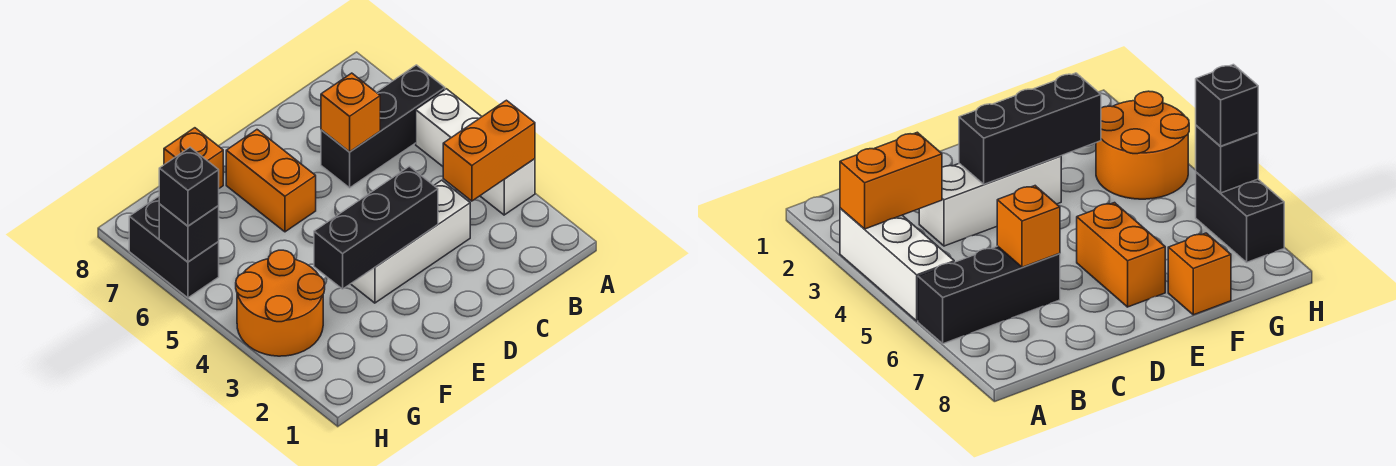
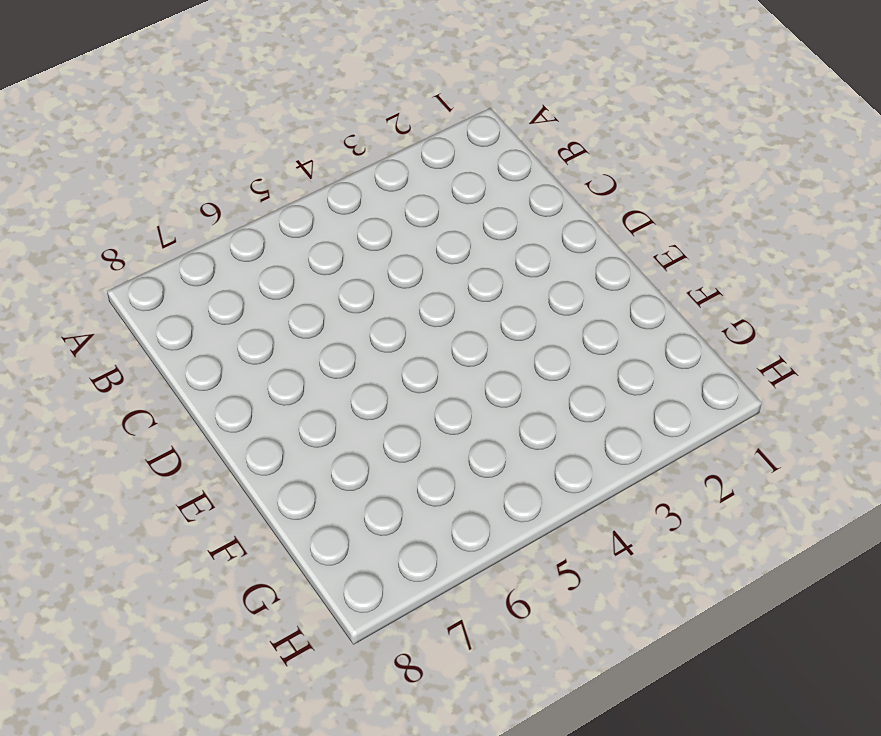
none -> white 1x3 brick [416,89,535,215]
none -> black 1x3 brick [321,65,445,188]
none -> white 1x3 brick [351,180,470,303]

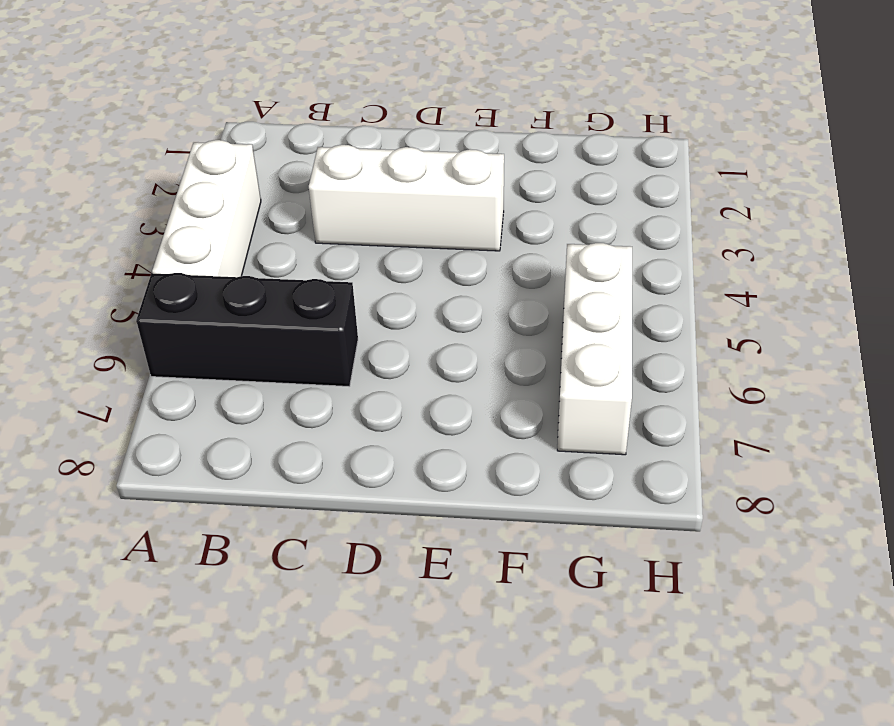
white 1x3 brick [557,243,632,455] -> none
none -> orange 1x2 brick [226,130,316,232]
none -> orange 1x1 brick [164,128,223,188]
none -> orange 2x2 round brick [236,250,325,356]

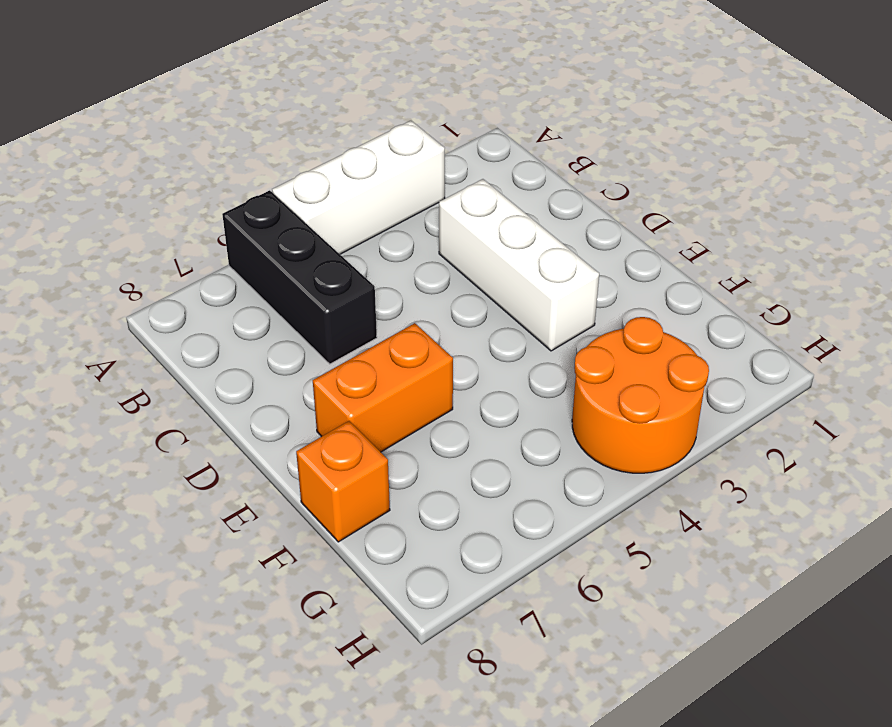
none -> black 1x2 brick [129,196,219,298]
none -> orange 1x2 brick [443,100,535,201]
none -> orange 1x1 brick [321,73,380,152]

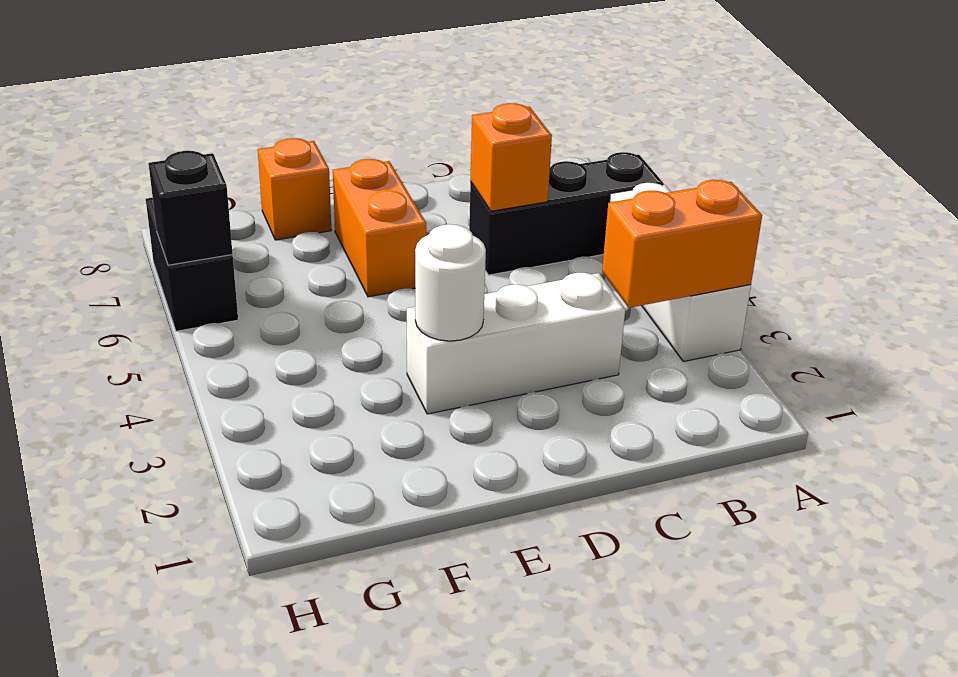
white 1x1 round brick [415,224,486,341] -> black 1x3 brick [314,166,438,289]
none -> orange 2x2 round brick [236,250,325,356]
none -> black 1x1 brick [159,147,219,226]

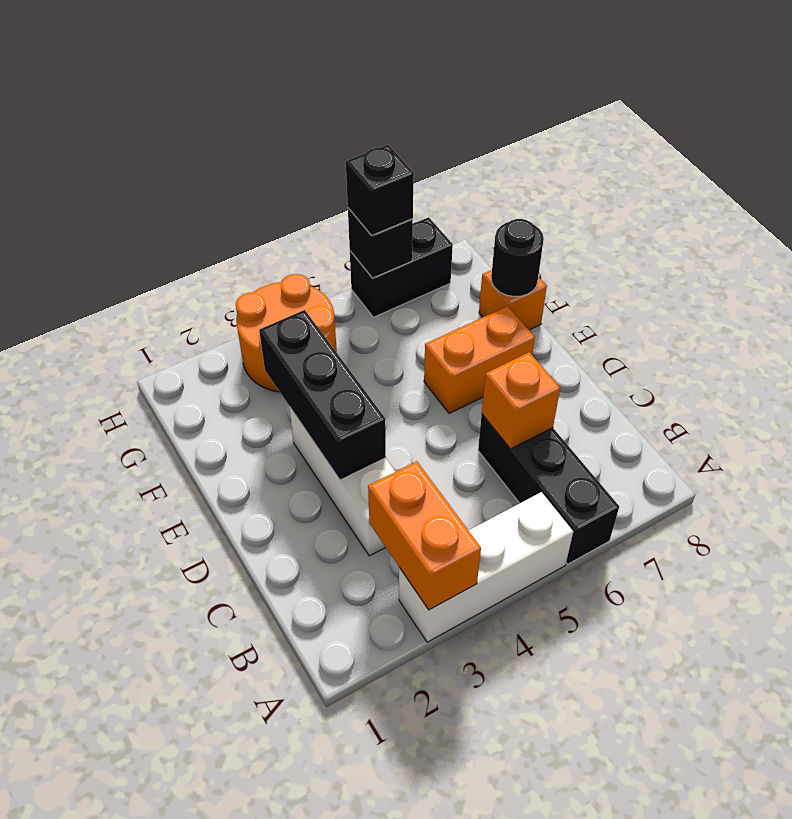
black 1x1 round brick [491,219,544,297] -> none

